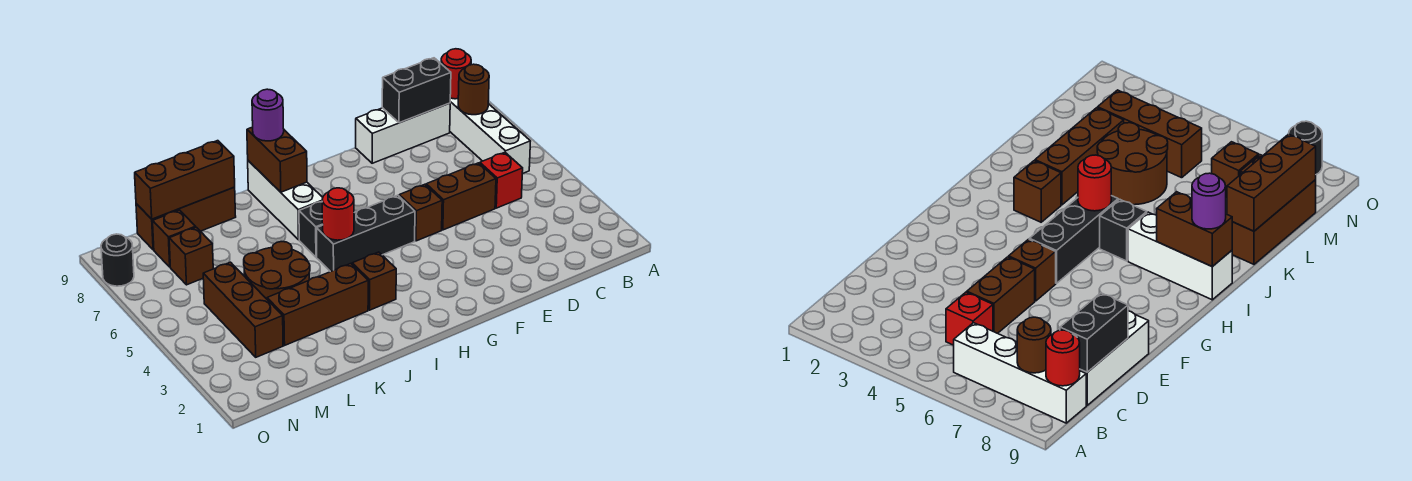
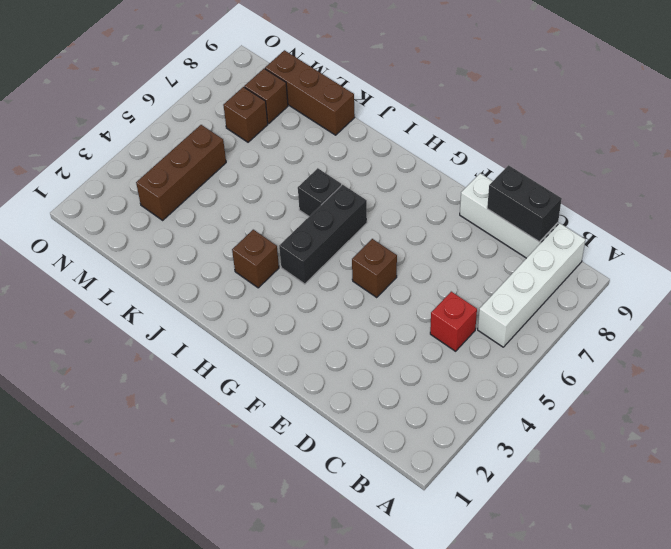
black 1x3 brick [279,185,367,284] -> black 1x3 brick turned to [317,195,415,272]
none -> brown 1x2 brick [426,163,496,230]
none -> white 1x3 brick [248,161,323,240]
none -> brown 1x3 brick [267,264,368,345]

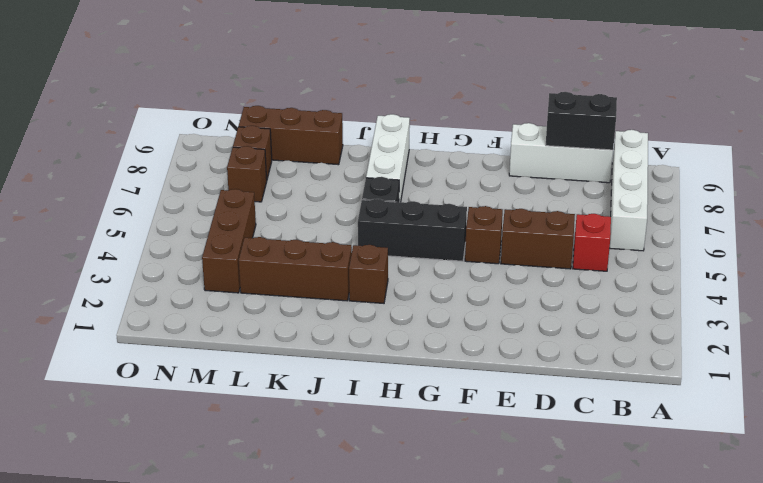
none -> brown 2x2 round brick [244,242,310,299]
none -> black 1x1 round brick [101,234,134,286]
none -> brown 1x1 round brick [458,64,489,115]

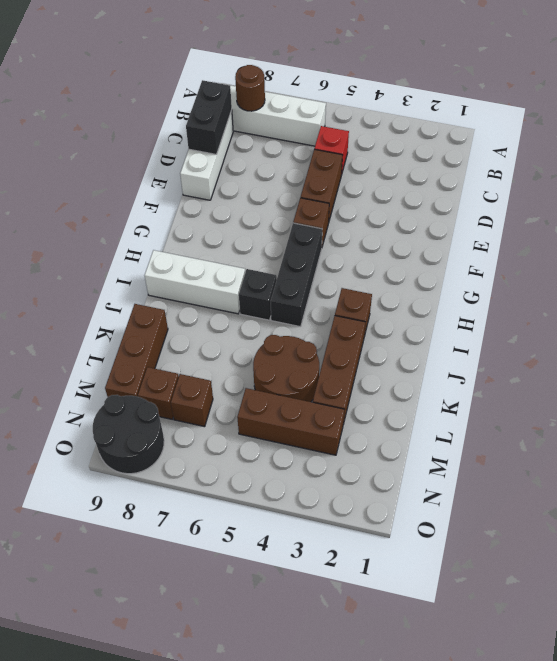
black 2x2 round brick [93,395,164,474] -> black 1x1 round brick [101,234,134,286]
none -> red 1x1 round brick [441,49,471,99]
none -> red 1x1 round brick [322,188,354,240]
none -> brown 1x2 brick [247,127,307,192]

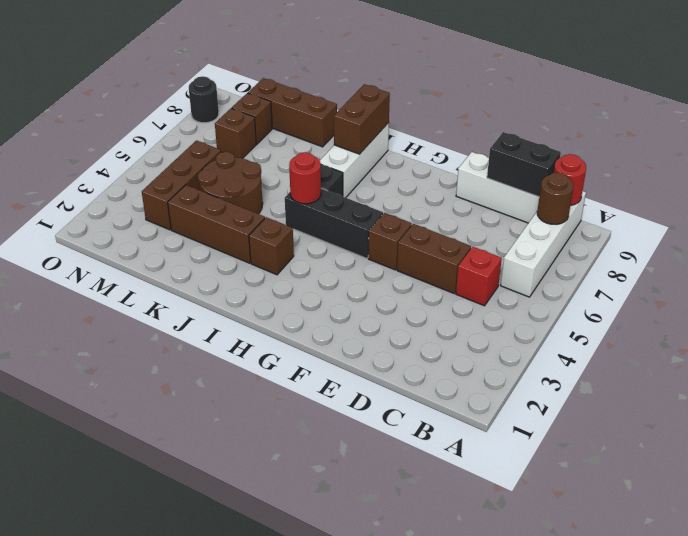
none -> brown 1x3 brick [135,141,235,219]
none -> purple 1x1 round brick [252,89,284,141]

